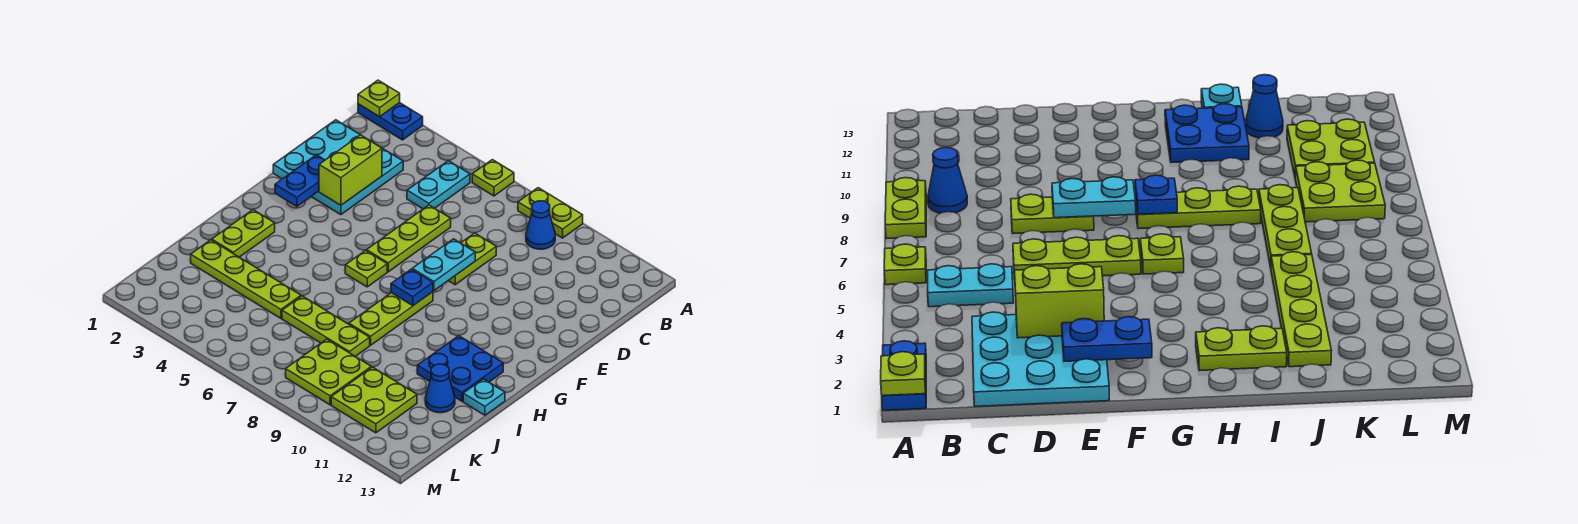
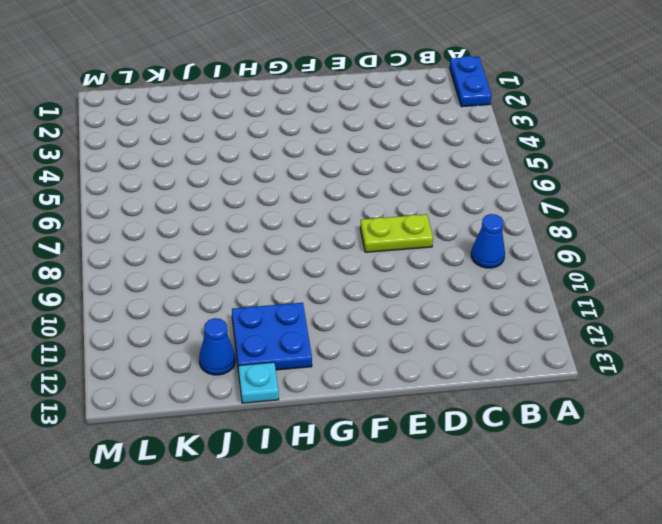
none -> lime 1x1 plate [472,160,514,196]
none -> lime 1x2 plate [518,188,583,238]
none -> cyan 1x2 plate [407,161,470,209]

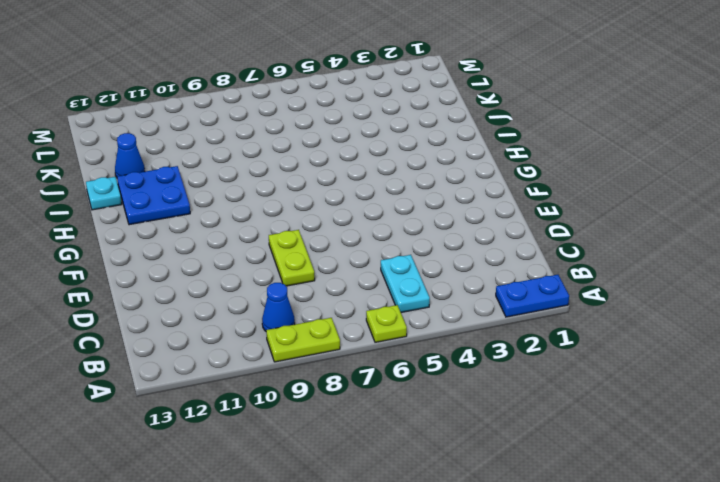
none -> cyan 3x3 plate [273,120,403,215]
none -> lime 1x3 plate [367,205,451,272]
none -> lime 1x1 plate [345,251,387,287]

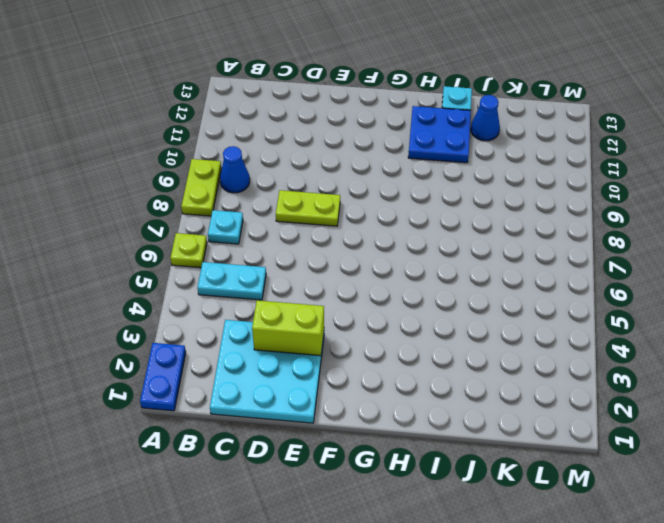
cyan 1x1 plate [208,210,243,244] -> none
none -> lime 1x3 plate [367,205,451,272]
none -> lime 1x1 plate [345,251,387,287]
none -> lime 1x3 plate [349,292,433,345]

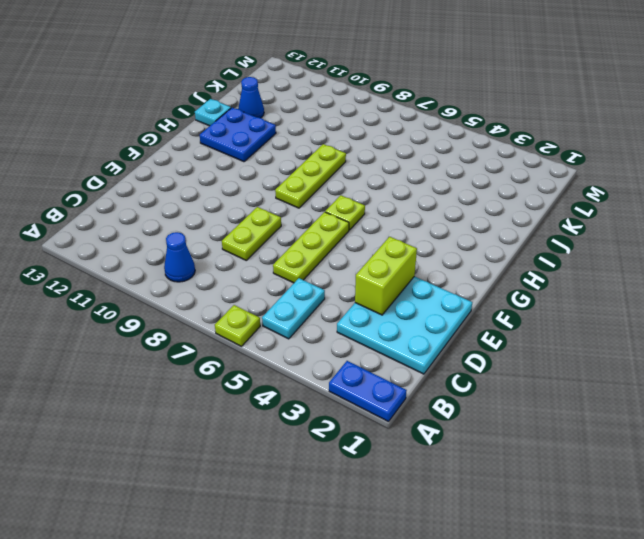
none -> lime 1x2 plate [518,188,583,238]
none -> lime 1x2 plate [212,210,275,257]
none -> lime 1x4 plate [191,240,301,318]

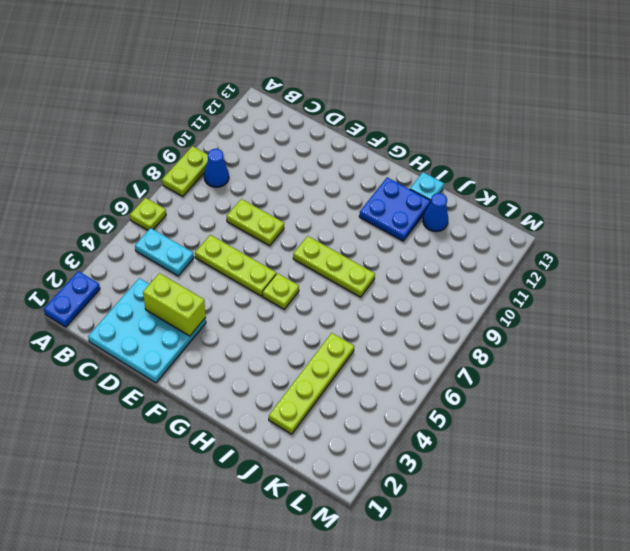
none -> lime 1x2 plate [212,210,275,257]
none -> lime 1x3 plate [282,296,370,356]
none -> lime 2x2 plate [286,339,371,405]

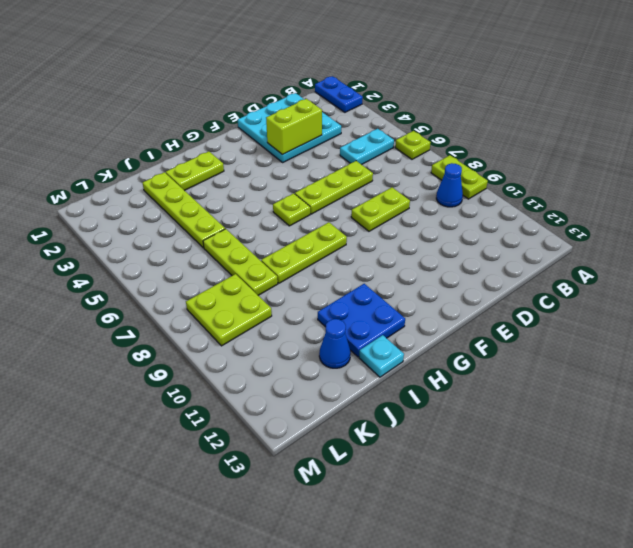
none -> lime 2x2 plate [331,367,417,433]
none -> lime 1x1 plate [358,80,400,117]
none -> blue 1x2 plate [275,155,325,206]

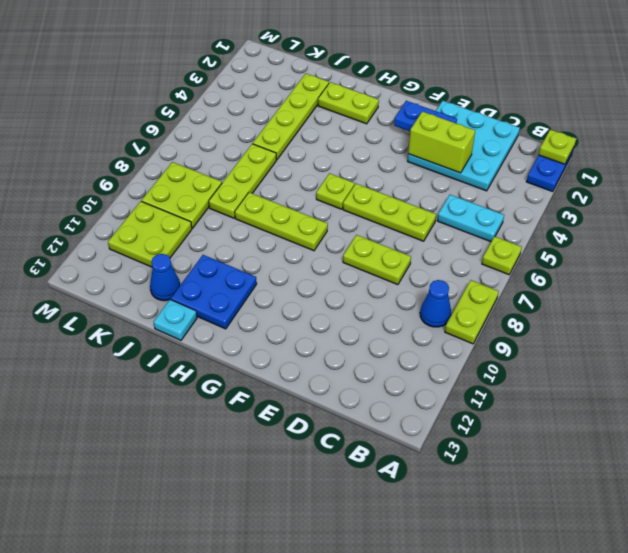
none -> cyan 1x2 plate [412,239,475,290]
none -> blue 1x1 plate [391,269,433,306]

